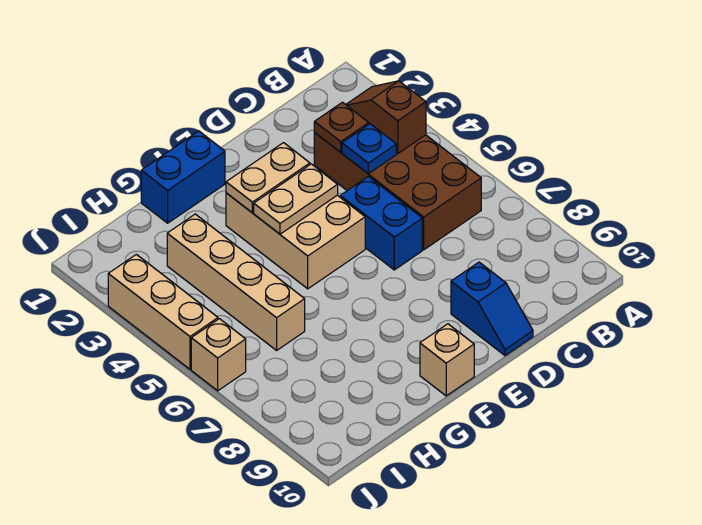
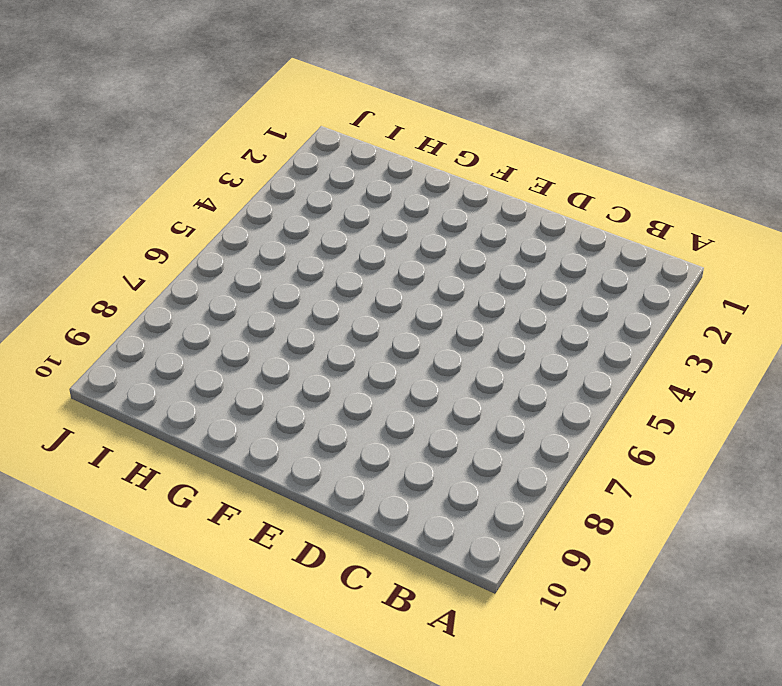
none -> brown 2x4 brick [314,133,481,250]
none -> blue 1x2 brick [340,176,422,270]
none -> blue 1x2 slope [451,262,533,356]

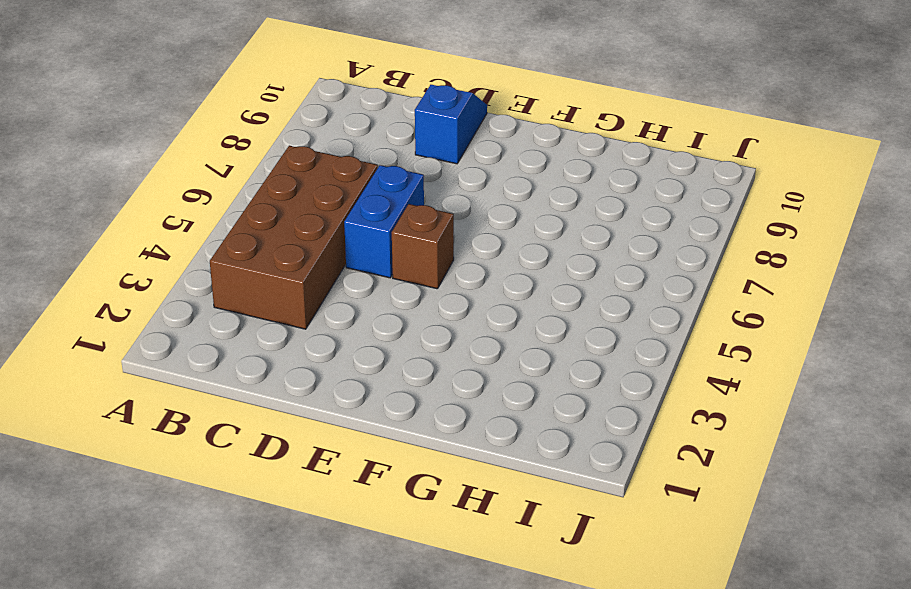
brown 1x1 brick [392,204,454,289] -> tan 2x3 brick [226,193,365,289]
none -> blue 1x2 brick [141,131,225,223]
none -> tan 1x1 brick [420,324,474,396]
none -> tan 1x4 brick [167,214,305,350]

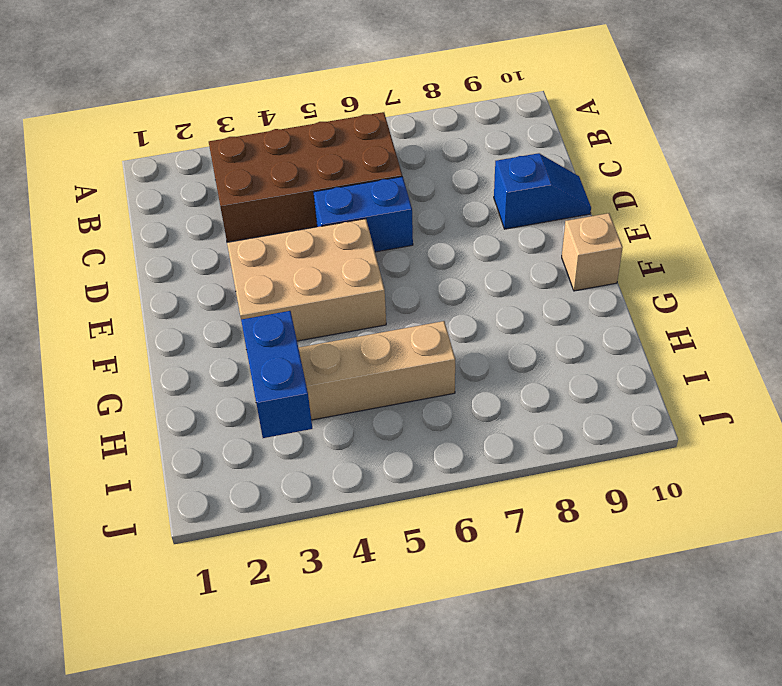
blue 1x2 brick [241,311,312,438] -> blue 1x2 brick moved to [141,131,225,223]
none -> tan 1x3 brick [108,254,218,369]
none -> tan 1x1 brick [191,319,246,391]
none -> brown 1x2 slope [346,81,426,154]

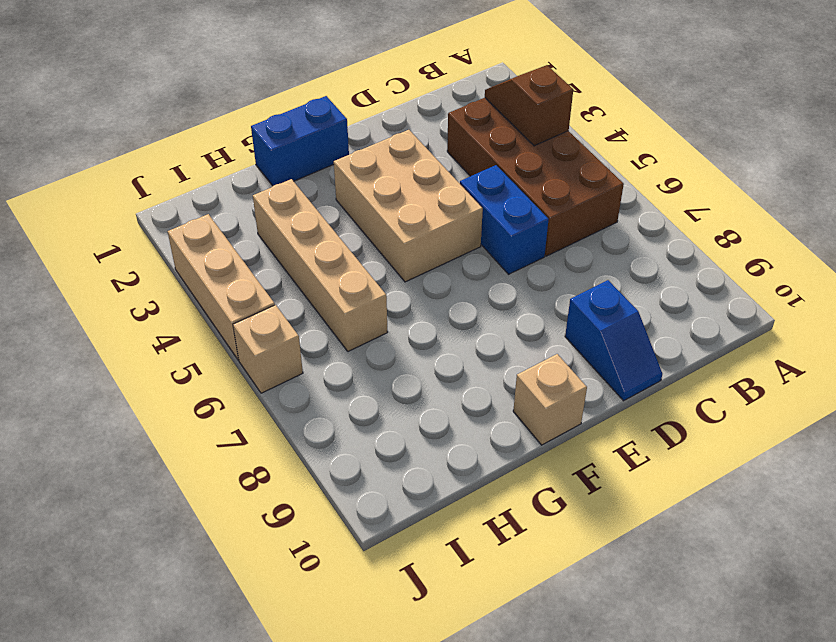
none -> brown 1x1 plate [314,102,369,152]
none -> blue 1x1 plate [342,124,396,174]
none -> tan 1x2 plate [226,143,310,213]

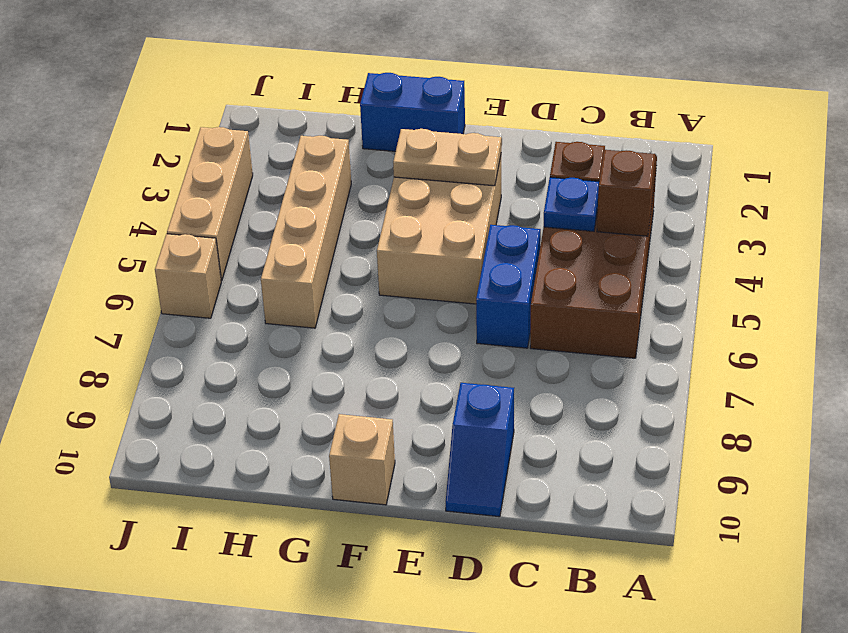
none -> tan 1x2 plate [254,164,338,234]

